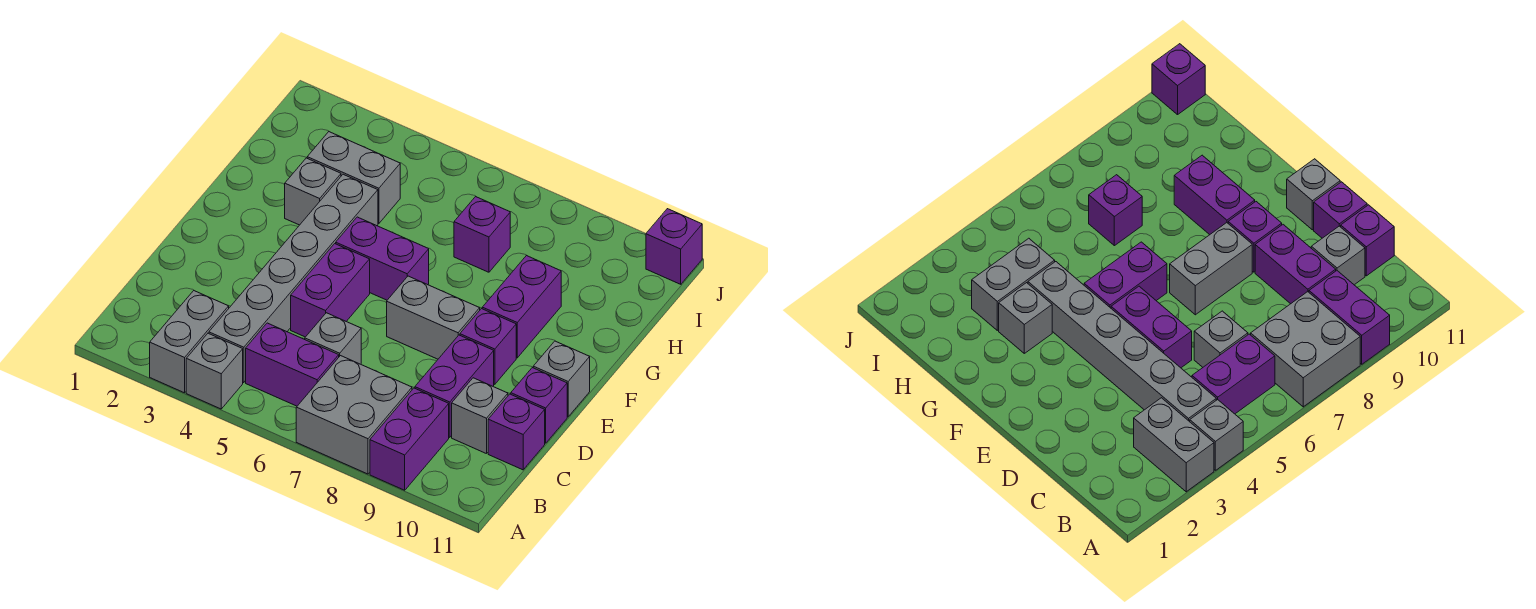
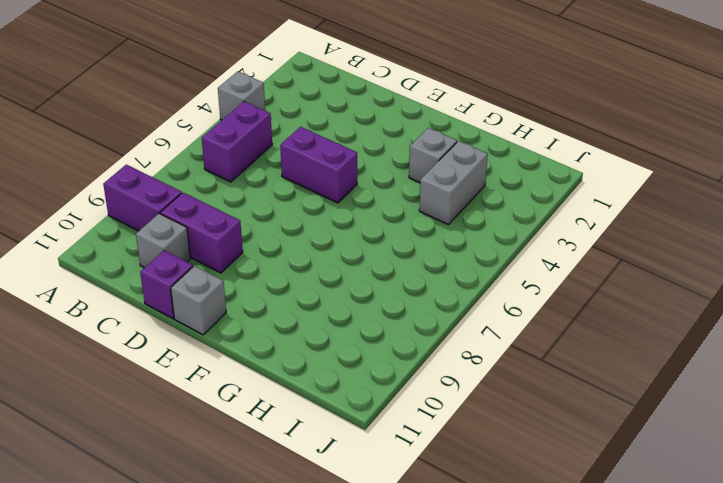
none -> grey 1x2 brick [150,291,229,393]
none -> grey 2x2 brick [296,356,412,474]
none -> grey 1x6 brick [209,174,378,383]

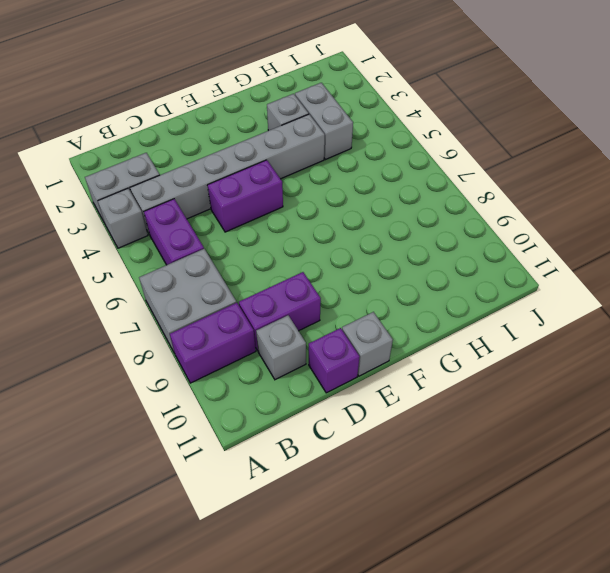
none -> grey 1x1 brick [305,313,361,364]
none -> purple 1x1 brick [488,394,545,470]
none -> grey 1x2 brick [387,276,480,359]

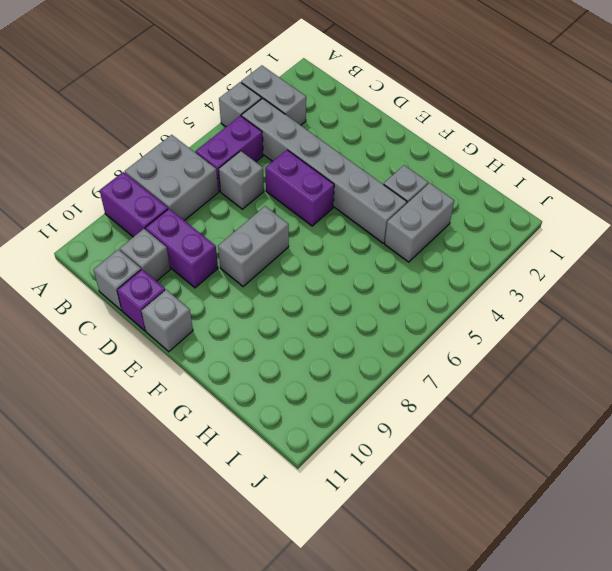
grey 1x1 brick [93,249,141,310] -> purple 1x1 brick [488,394,545,470]
none -> purple 1x1 brick [460,309,516,384]
none -> purple 1x2 brick [336,217,429,300]
none -> purple 1x2 brick [482,256,561,358]

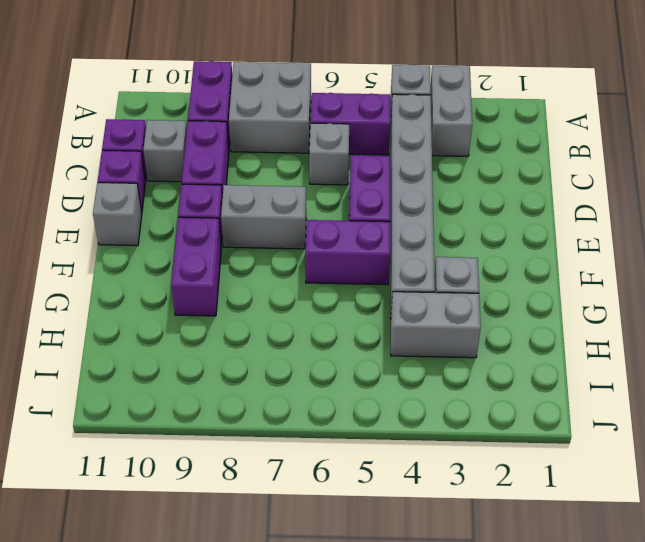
none -> purple 1x1 brick [454,197,510,272]
none -> purple 1x1 brick [646,209,702,284]

